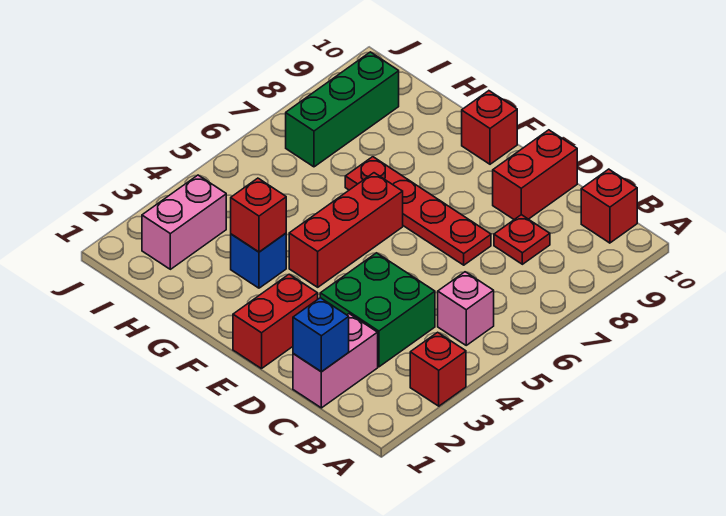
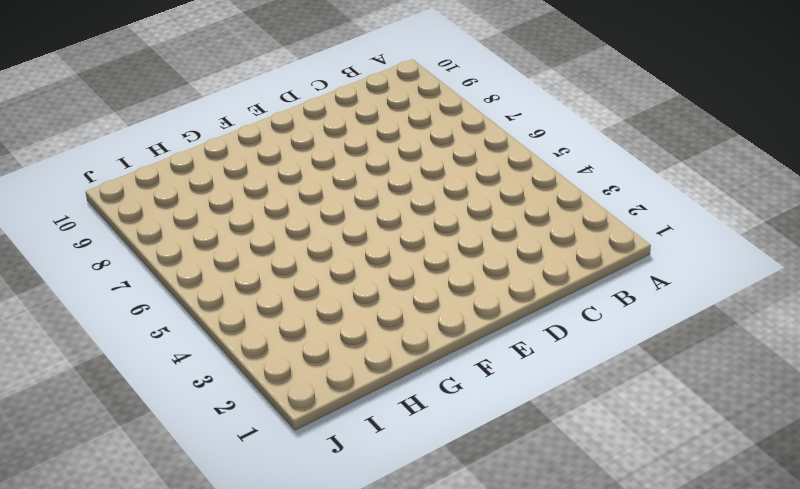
none -> red 1x1 brick [410,332,466,406]
none -> pink 1x1 brick [438,272,494,345]
none -> red 1x1 brick [581,169,637,243]

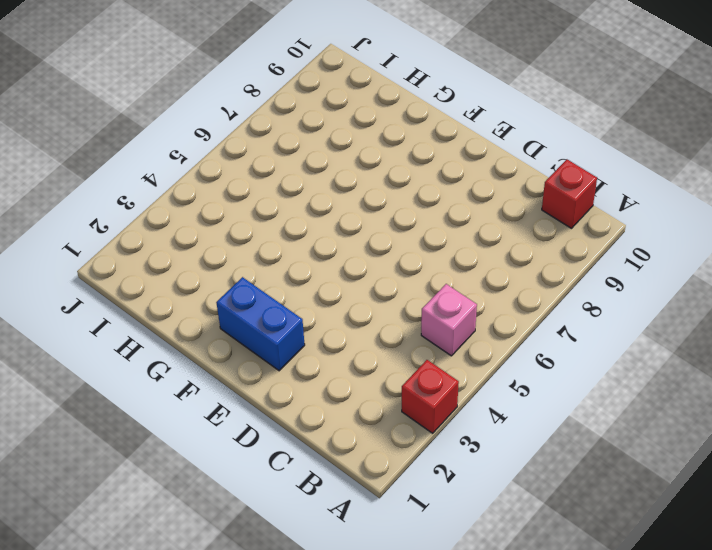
blue 1x2 brick [216,277,305,371] -> red 1x2 brick [233,274,318,369]
none -> pink 1x2 brick [293,314,378,408]
none -> green 2x2 brick [320,253,435,367]
none -> red 1x1 plate [494,215,550,264]

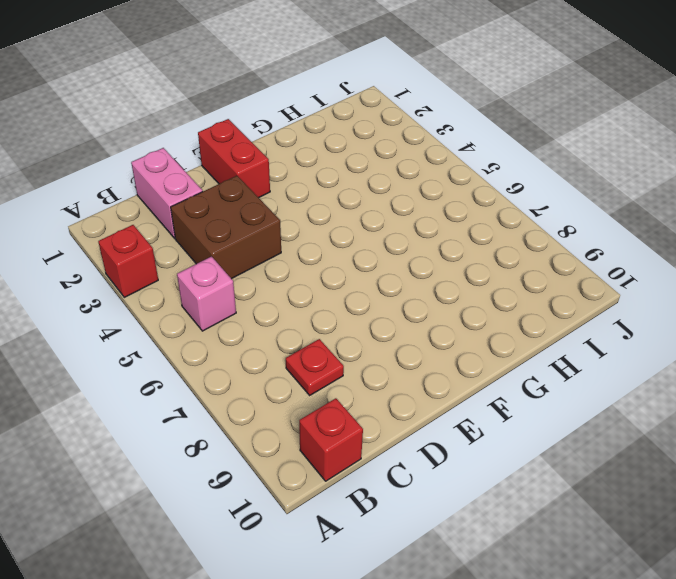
brown 2x2 brick [171,176,281,279] -> green 2x2 brick [320,253,435,367]
none -> red 1x4 plate [345,157,491,265]
none -> red 1x2 brick [493,130,577,219]
none -> red 1x3 brick [289,173,403,287]

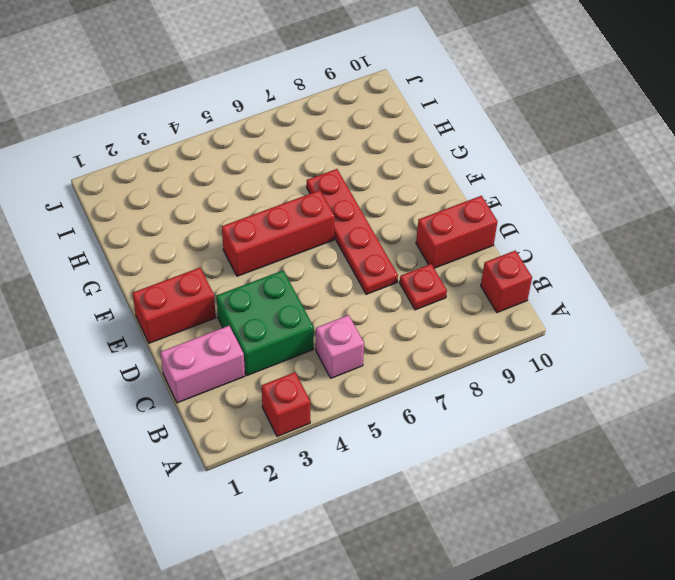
none -> red 1x1 brick [462,91,517,164]
none -> blue 1x1 brick [231,233,286,288]
none -> pink 1x2 brick [142,175,226,269]

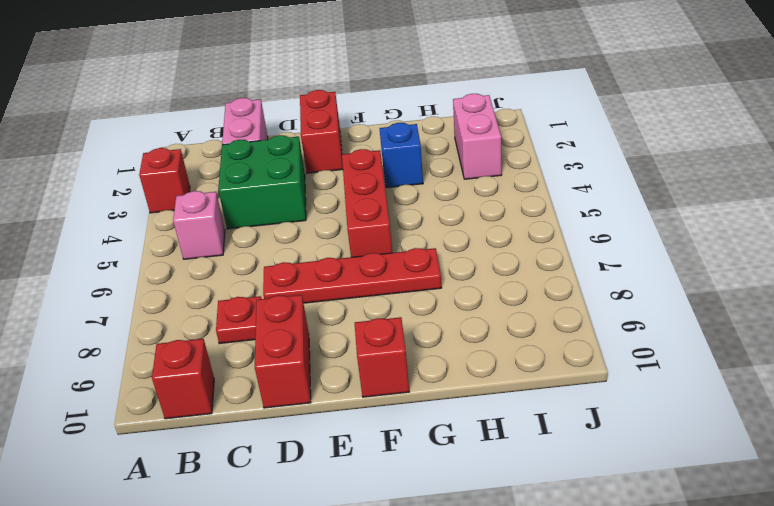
none -> green 1x3 brick [286,52,399,167]
none -> blue 1x1 brick [293,298,349,372]
none -> red 1x1 brick [231,178,286,252]

